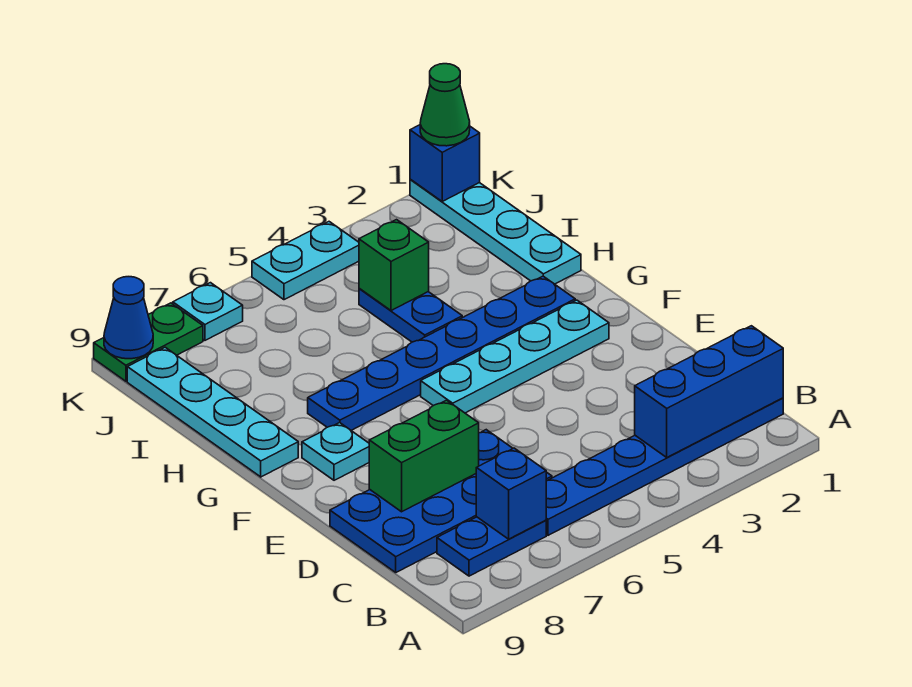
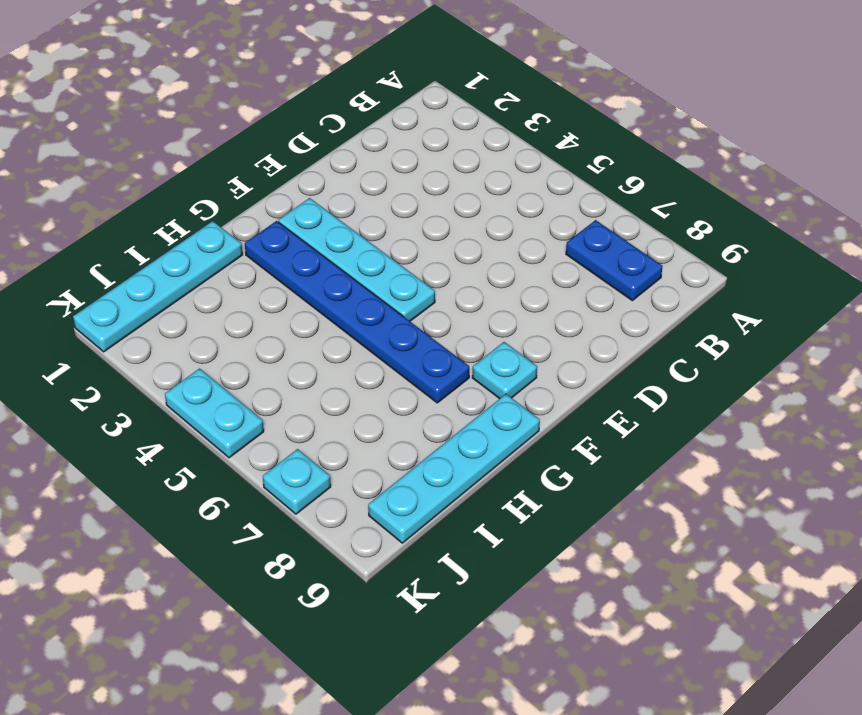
none -> blue 1x6 plate [546,398,783,535]
none -> blue 2x4 plate [330,430,552,572]
none -> blue 1x2 plate [359,288,462,342]

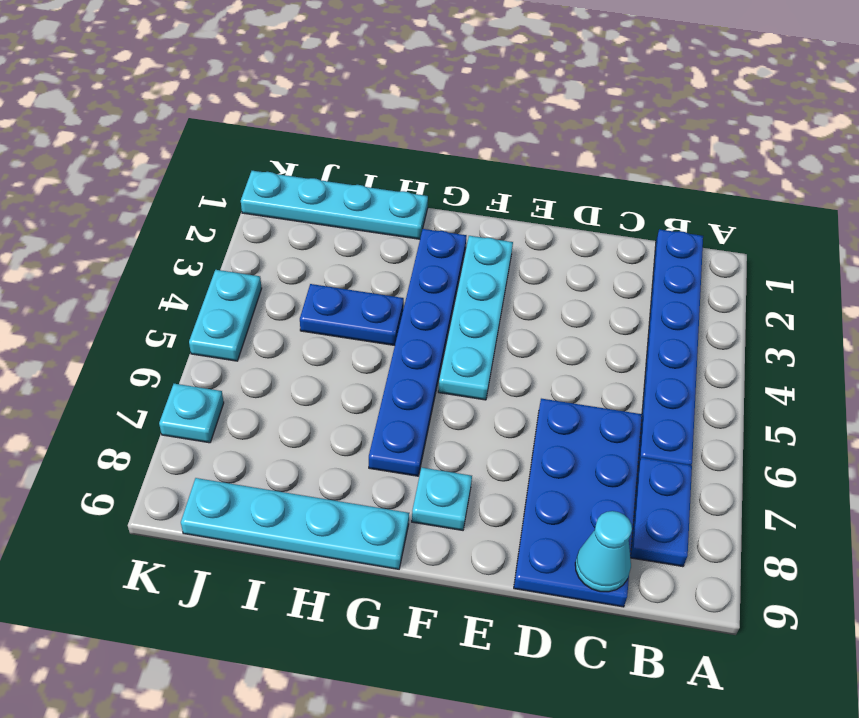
cyan 1x1 cone [575,511,632,592] -> none
none -> green 1x2 plate [94,303,203,381]
none -> blue 1x3 brick [635,326,783,457]
none -> blue 1x1 brick [476,448,546,539]

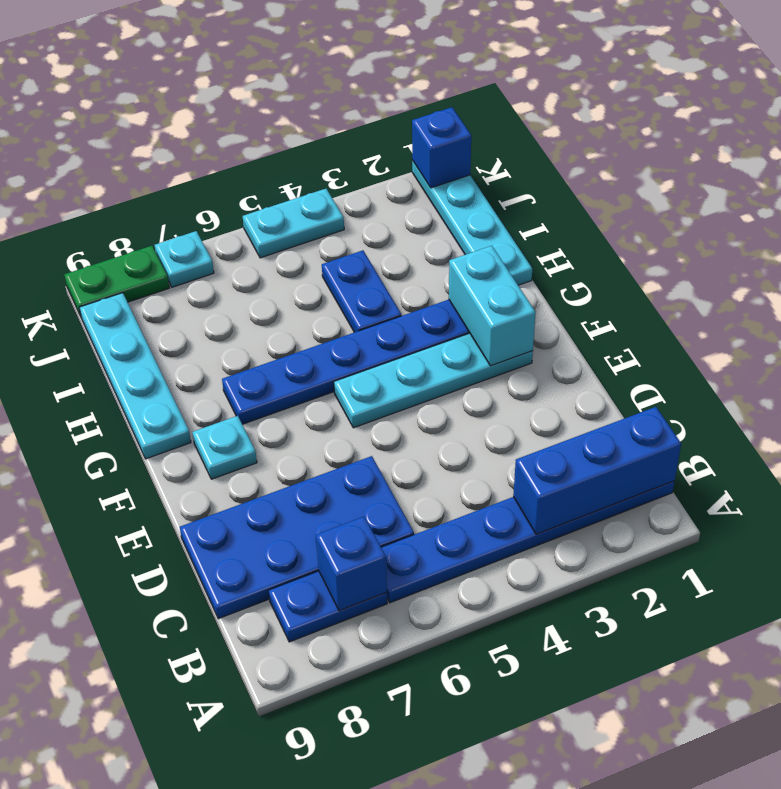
cyan 1x2 brick [449,246,536,366] -> none
none -> green 1x2 brick [369,400,479,512]
none -> green 1x1 brick [359,220,429,311]
none -> blue 1x1 cone [104,277,153,359]

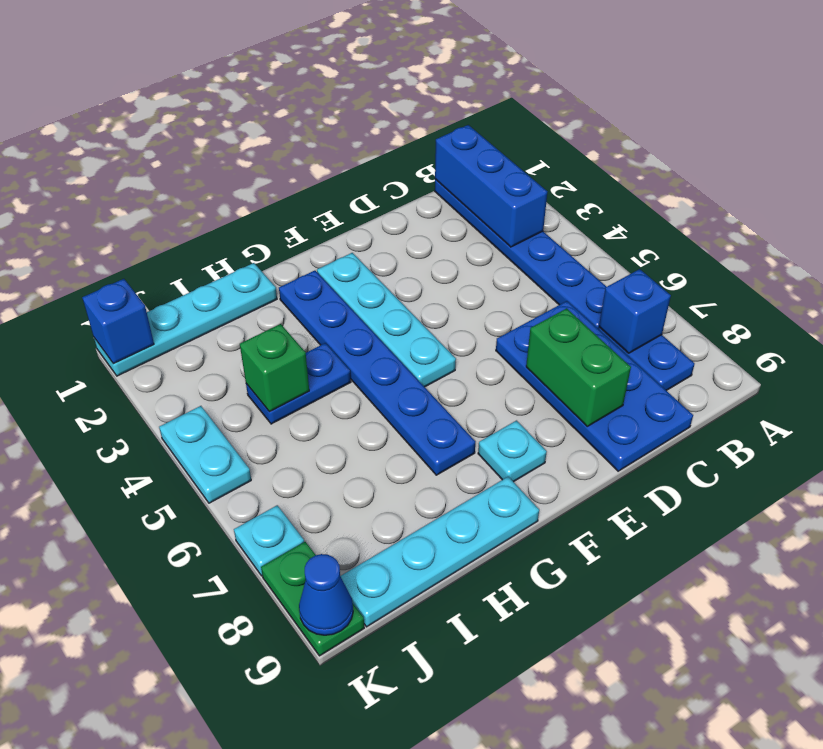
none -> green 1x1 cone [420,64,470,146]

